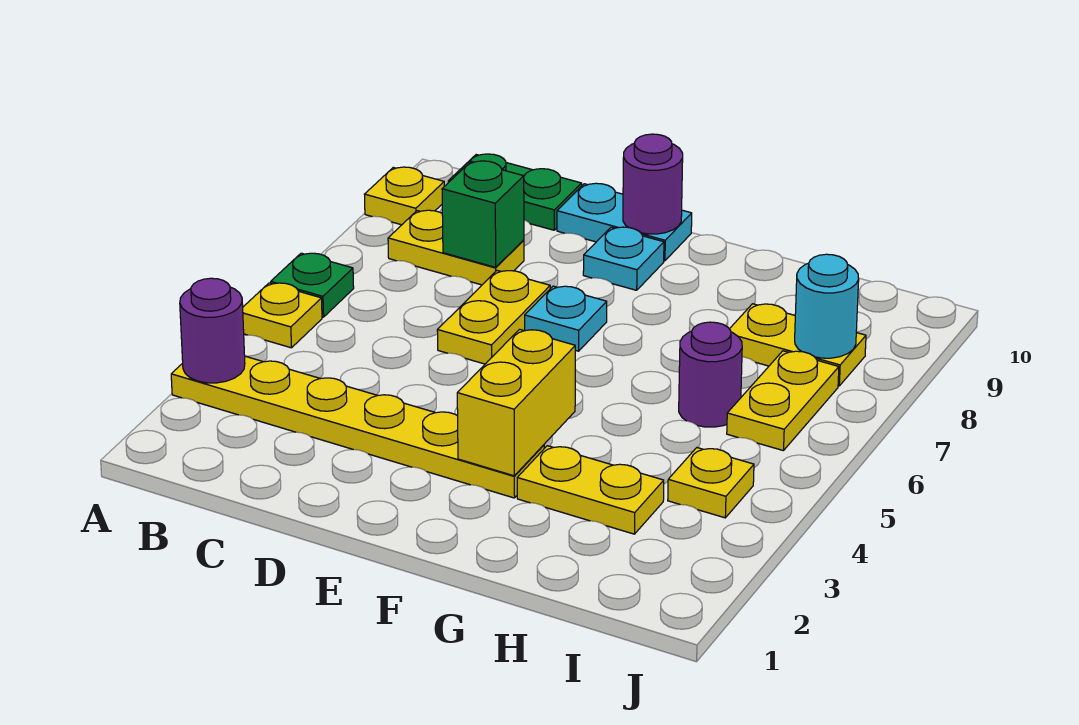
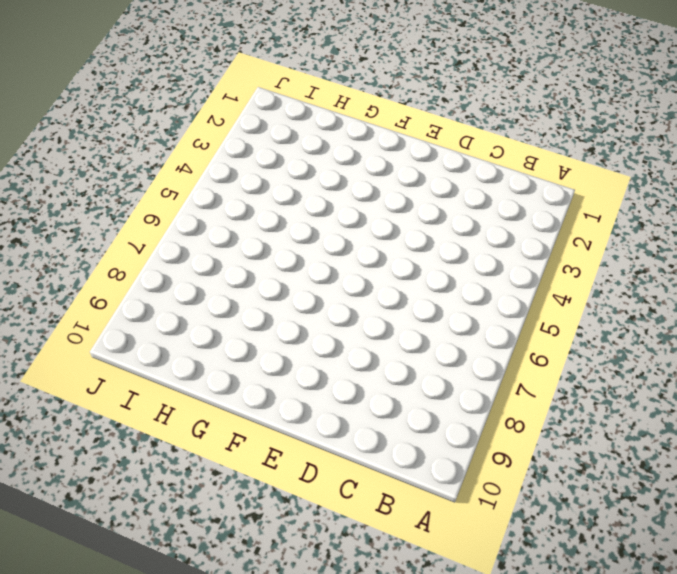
none -> yellow 1x6 plate [171,356,544,498]
none -> yellow 1x1 plate [243,283,322,348]
none -> green 1x1 plate [271,253,354,317]

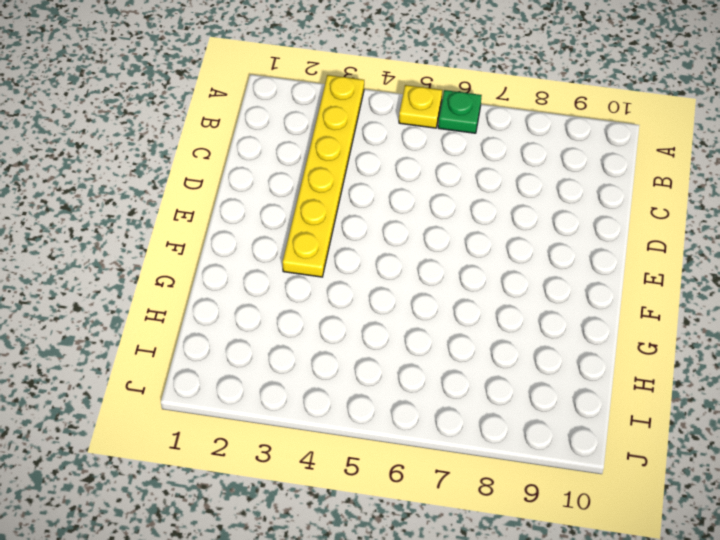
none -> yellow 1x1 plate [364,167,444,225]
none -> yellow 1x2 plate [388,210,524,285]
none -> green 1x2 plate [448,154,582,230]

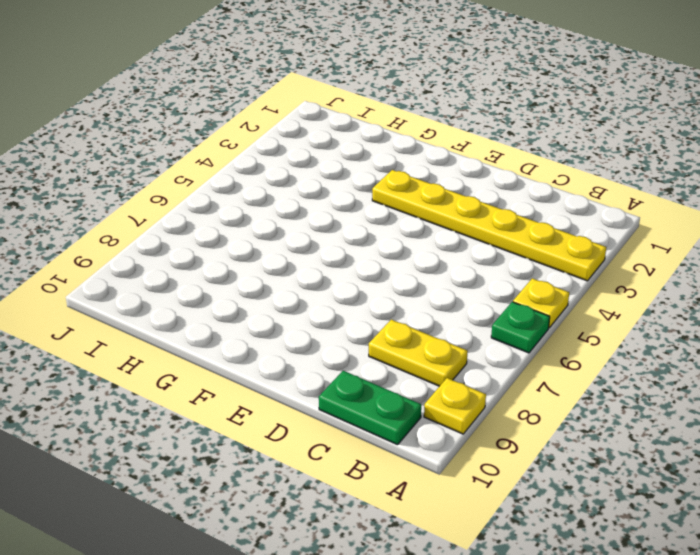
none -> yellow 1x2 plate [437,271,550,364]
none -> cyan 1x2 plate [557,183,692,261]
none -> cyan 1x1 plate [525,286,607,351]

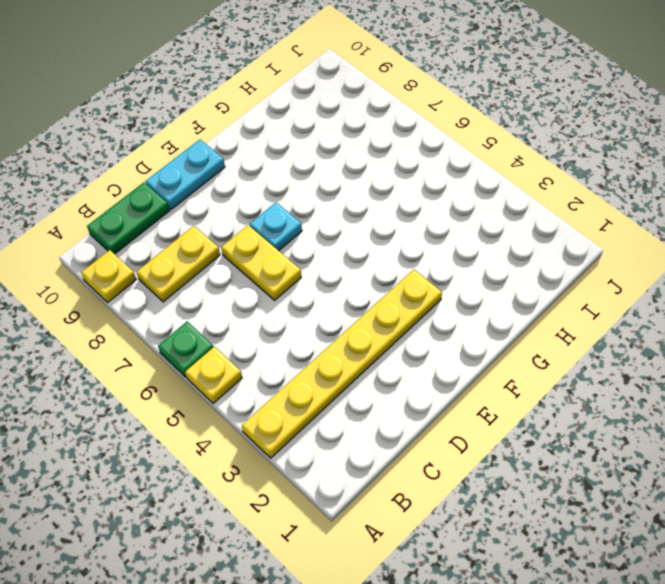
none -> cyan 1x1 plate [583,227,664,290]
none -> yellow 1x2 plate [517,446,664,534]
none -> purple 1x1 round brick [679,322,742,427]

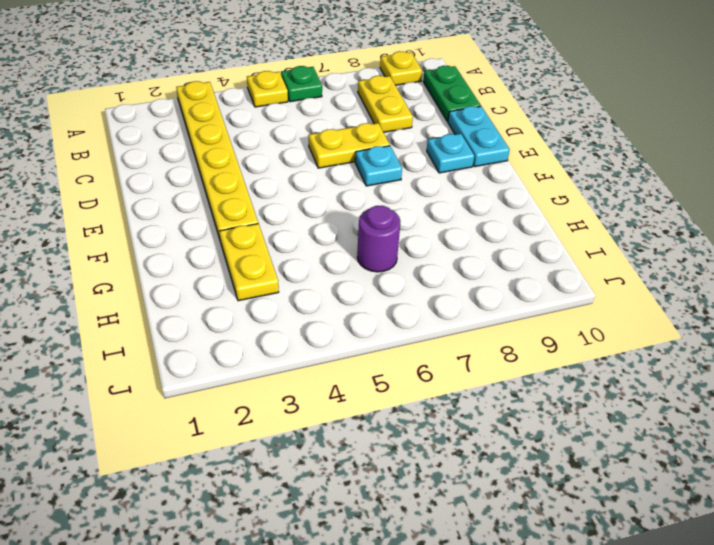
none -> yellow 1x2 plate [730,304,866,386]
none -> yellow 1x1 plate [668,448,754,518]
none -> yellow 1x2 plate [727,351,839,451]

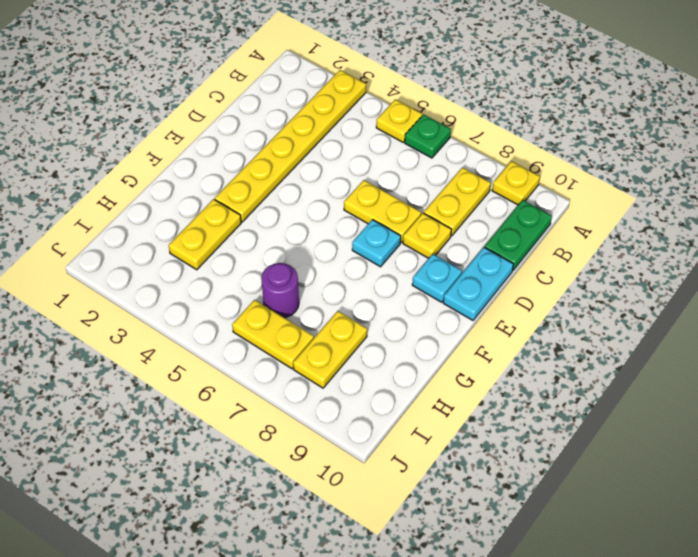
yellow 1x1 plate [403,213,452,258] -> yellow 1x1 plate moved to [668,448,754,518]
none -> purple 1x1 round brick [180,278,245,383]
none -> green 1x1 brick [442,161,524,267]
none -> purple 1x1 round brick [623,134,683,234]

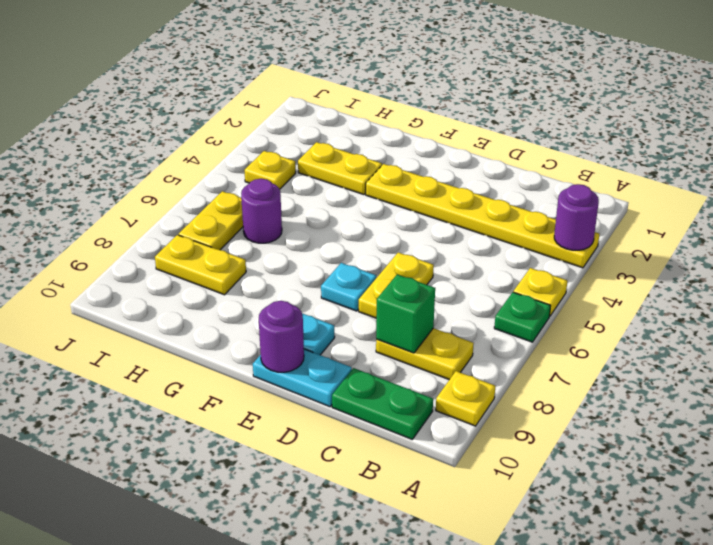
none -> yellow 1x2 brick [457,329,575,476]
none -> cyan 1x1 round brick [795,254,859,358]

